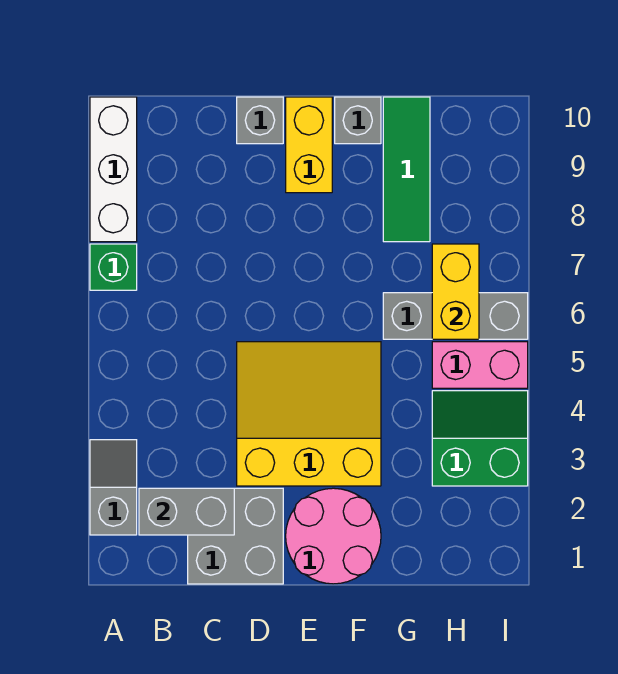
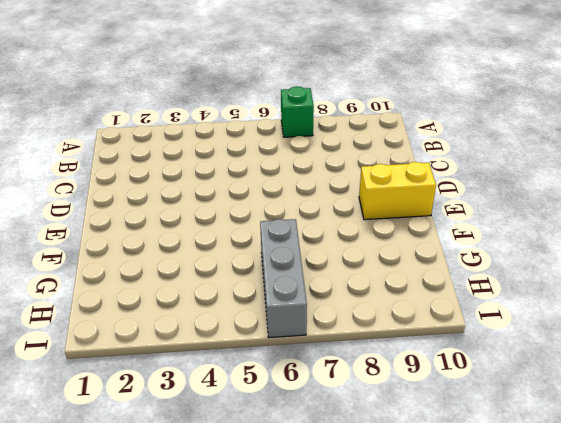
none -> grey 1x2 slope [90,440,137,535]
none -> white 1x3 brick [90,97,137,242]
none -> grey 2x2 brick [188,488,283,584]

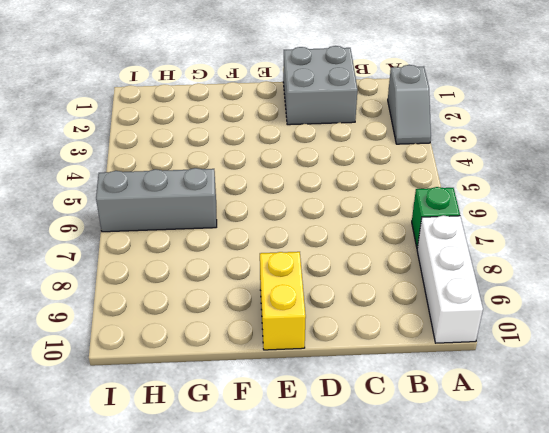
none -> yellow 3x3 slope [237,342,381,486]
none -> grey 1x1 brick [237,97,283,144]
none -> pink 2x2 round brick [286,488,381,584]

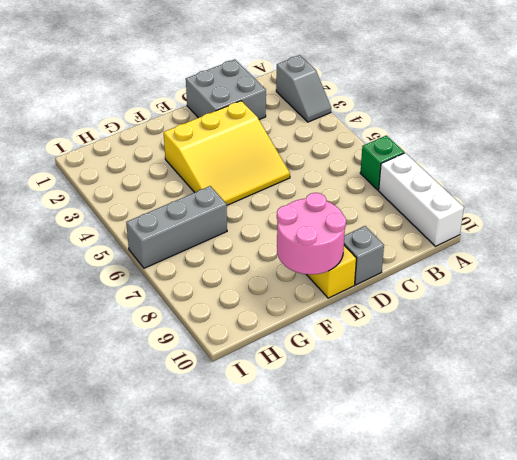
pink 2x2 round brick [277,193,346,275] -> pink 2x2 round brick moved to [286,488,381,584]
none -> grey 1x1 brick [335,97,381,144]
none -> green 1x3 tile [383,97,430,242]
none -> green 2x2 slope [432,391,528,486]

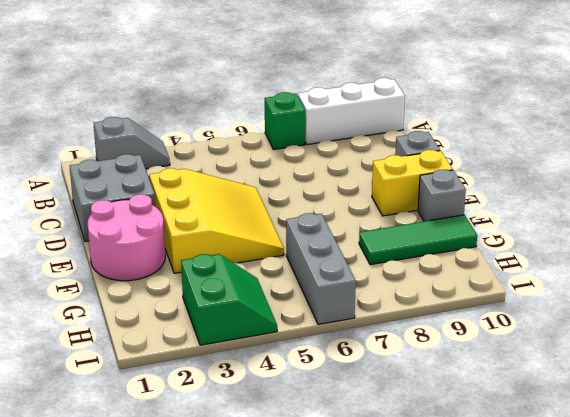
none -> pink 1x2 brick [432,342,528,388]
none -> grey 1x2 brick [139,488,234,535]
none -> yellow 1x2 brick [432,244,479,339]

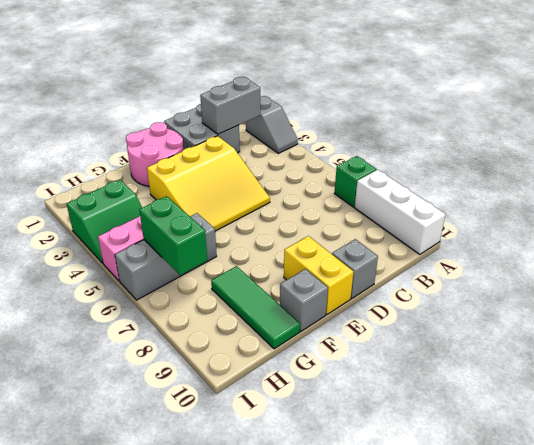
green 1x2 brick [139,196,207,275] -> yellow 1x2 brick [432,244,479,339]

